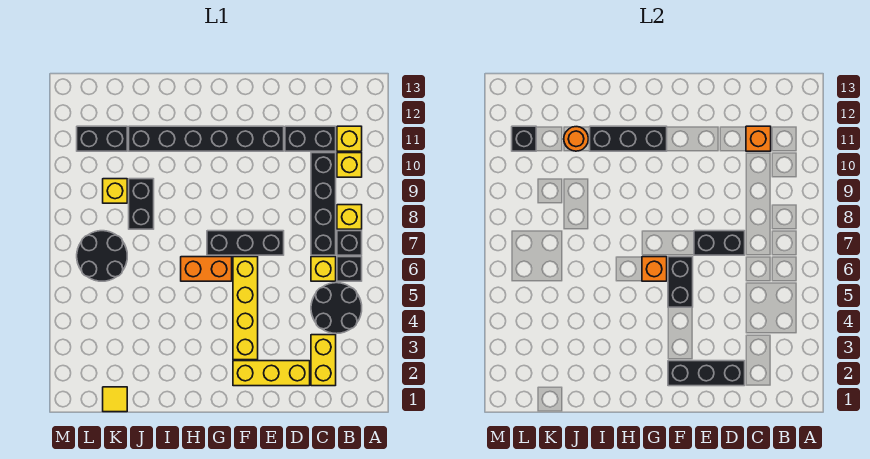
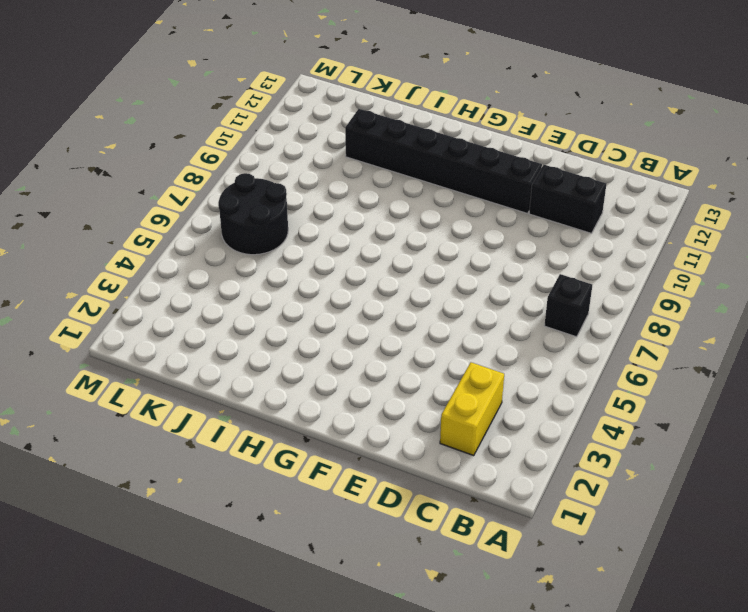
none -> black 2x2 round brick [311,283,362,334]
none -> black 1x1 brick [337,257,362,281]
none -> yellow 1x1 brick [337,205,362,229]

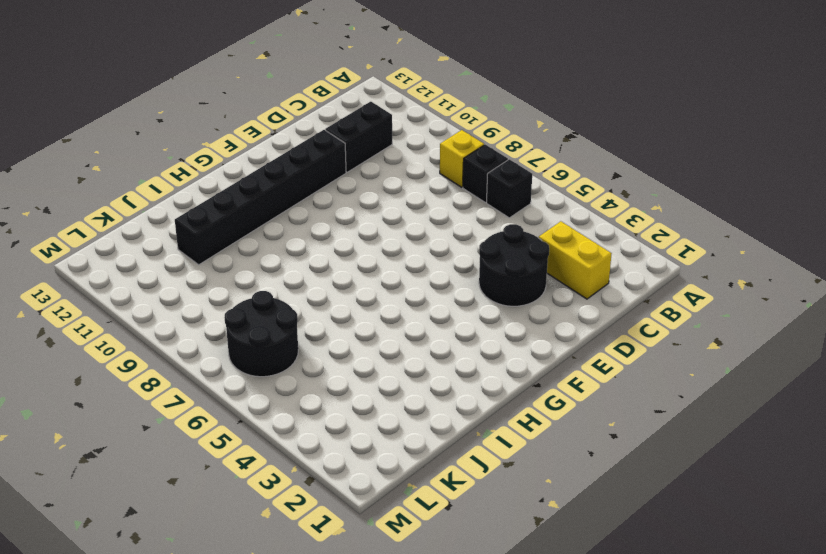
black 2x2 round brick [479,224,549,306] -> black 2x2 round brick moved to [311,283,362,334]
none -> yellow 1x1 brick [337,153,362,177]
none -> yellow 1x1 brick [337,126,362,151]
none -> yellow 1x1 brick [311,257,336,281]

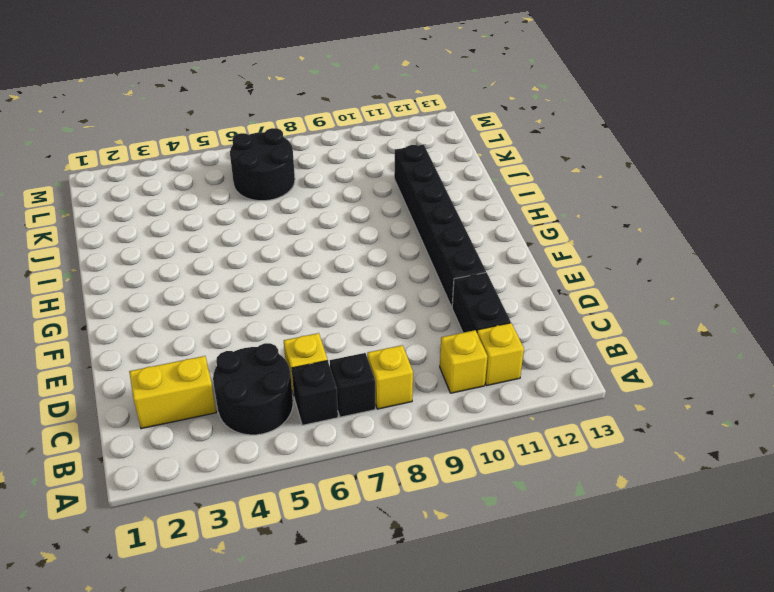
none -> black 1x4 brick [311,153,336,255]
none -> yellow 1x3 brick [233,361,310,386]
none -> black 1x3 brick [207,231,284,255]

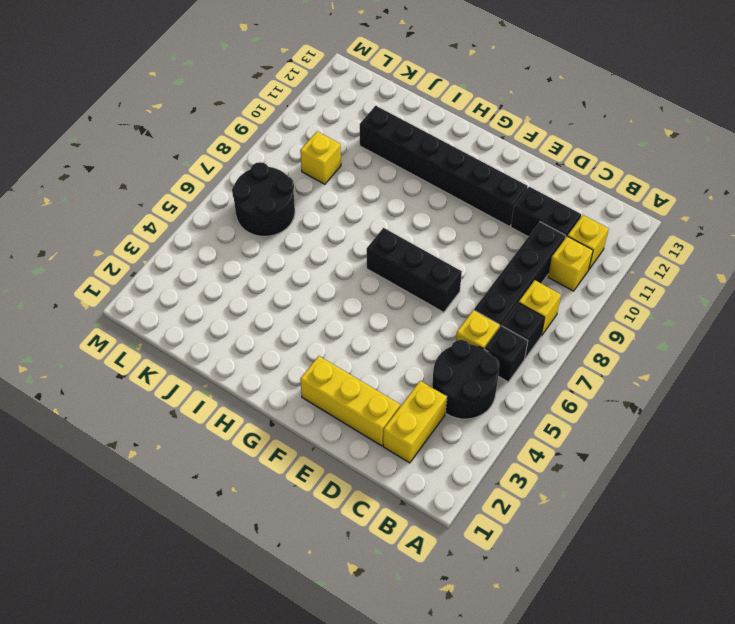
none -> yellow 1x4 brick [233,257,258,360]
none -> orange 1x2 brick [181,257,232,281]
none -> black 1x2 brick [129,179,154,229]

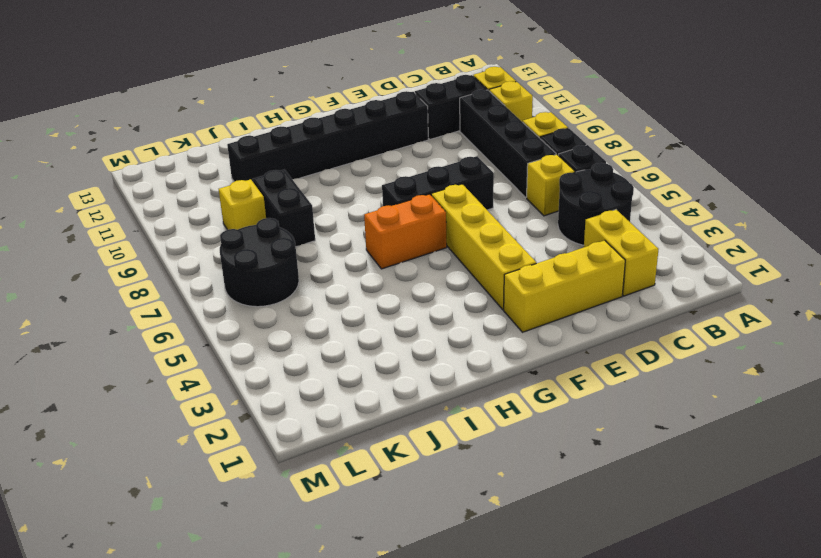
none -> yellow 1x1 tile [103,387,127,412]
none -> black 1x2 brick [77,126,127,151]
none -> orange 1x1 brick [746,126,771,151]

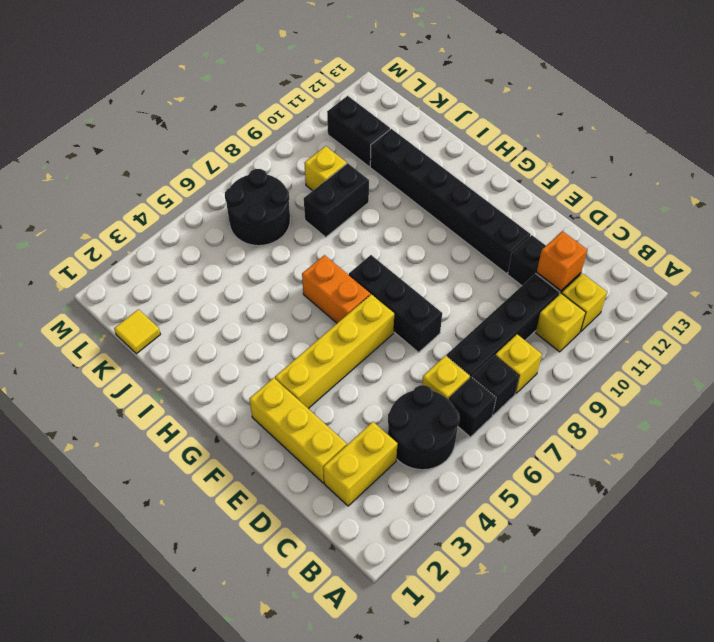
none -> black 1x3 brick [668,361,745,386]
none -> black 1x2 brick [694,231,745,255]
none -> black 1x2 brick [668,257,693,307]

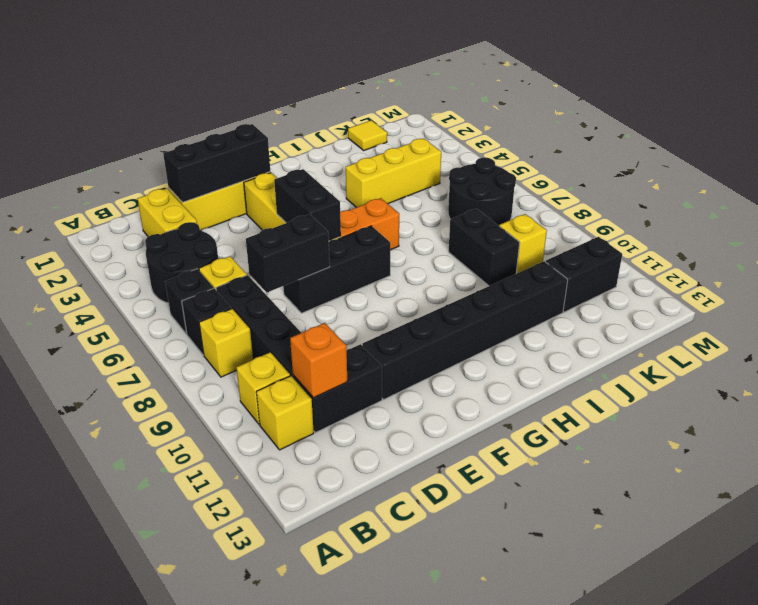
yellow 1x3 brick [346,139,441,207] -> none
none -> orange 1x1 brick [642,257,667,281]
none -> black 1x3 brick [590,126,667,151]
none -> orange 1x1 round brick [564,127,588,151]

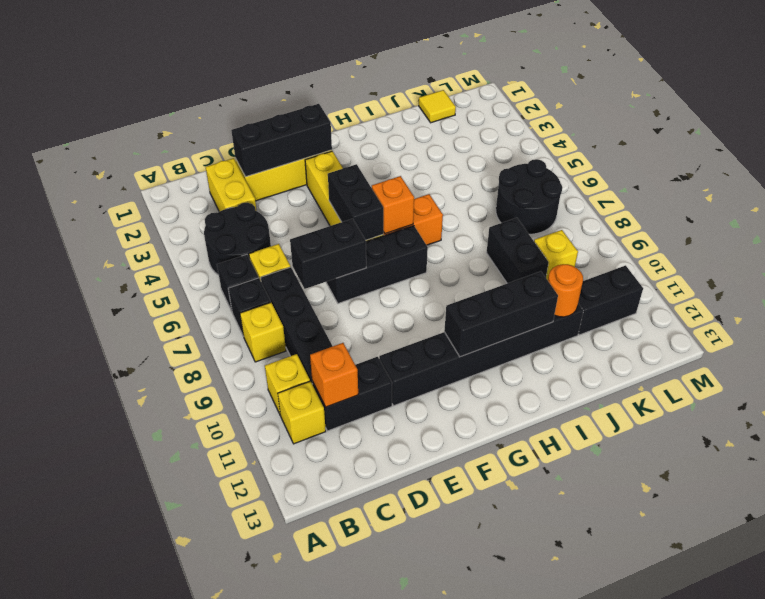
none -> black 1x1 brick [512,126,536,151]

